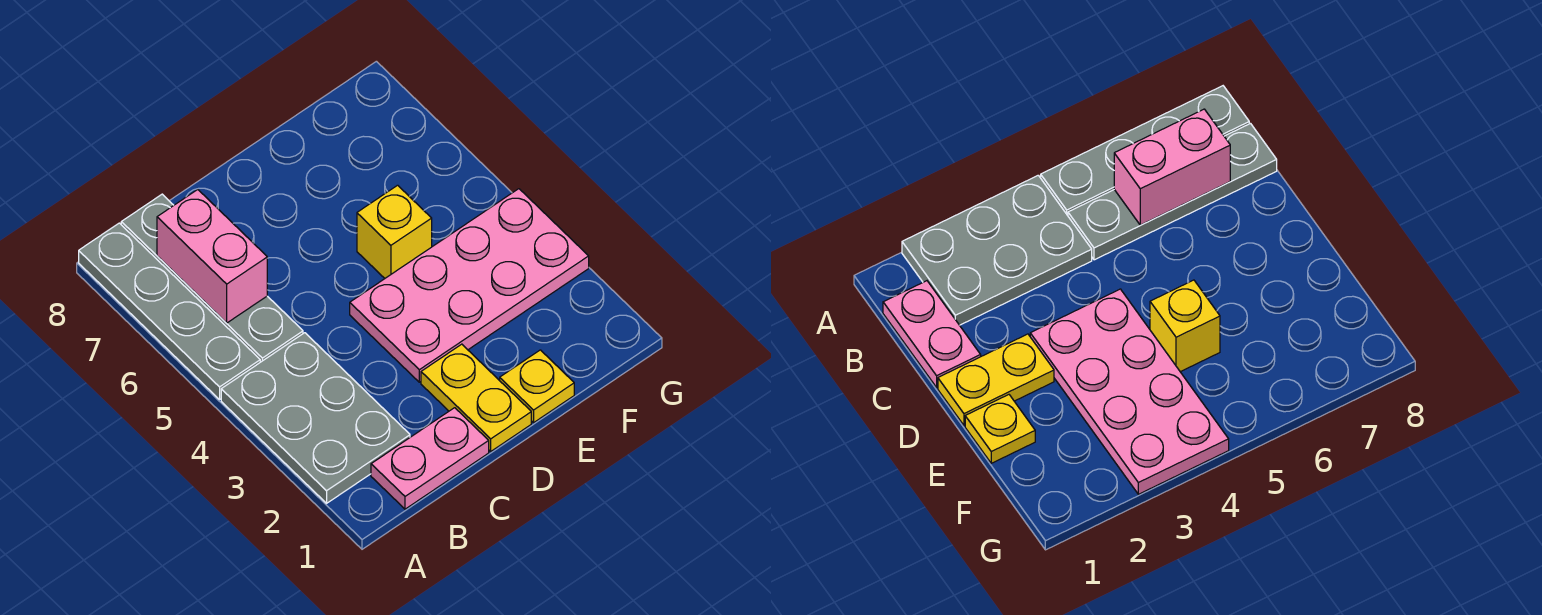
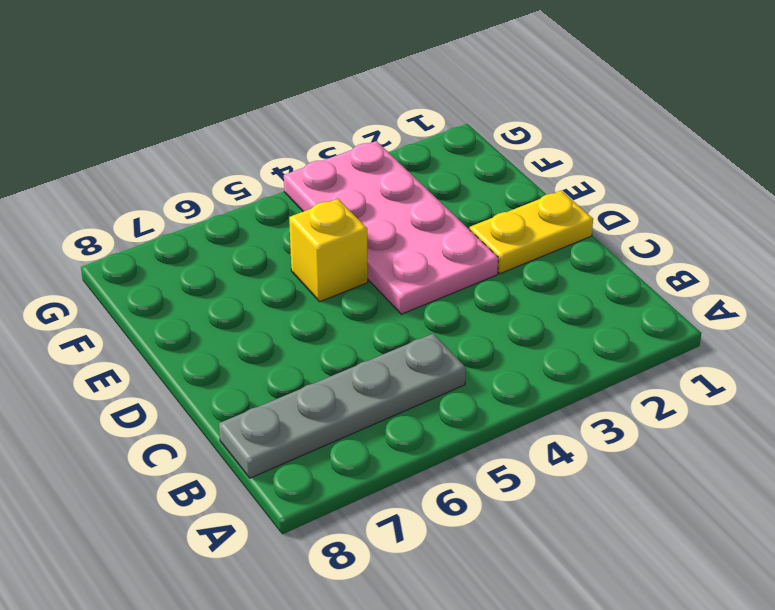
none -> grey 2x3 plate [221,333,410,503]
none -> grey 1x4 plate [79,223,260,399]

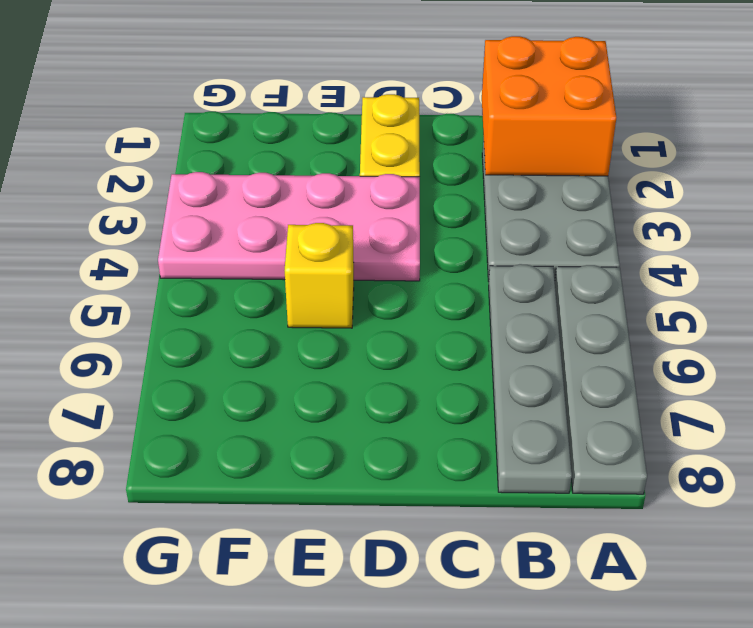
orange 2x2 brick [482,36,616,176] -> none
none -> pink 1x2 plate [371,408,489,509]
none -> yellow 1x1 plate [500,350,574,423]

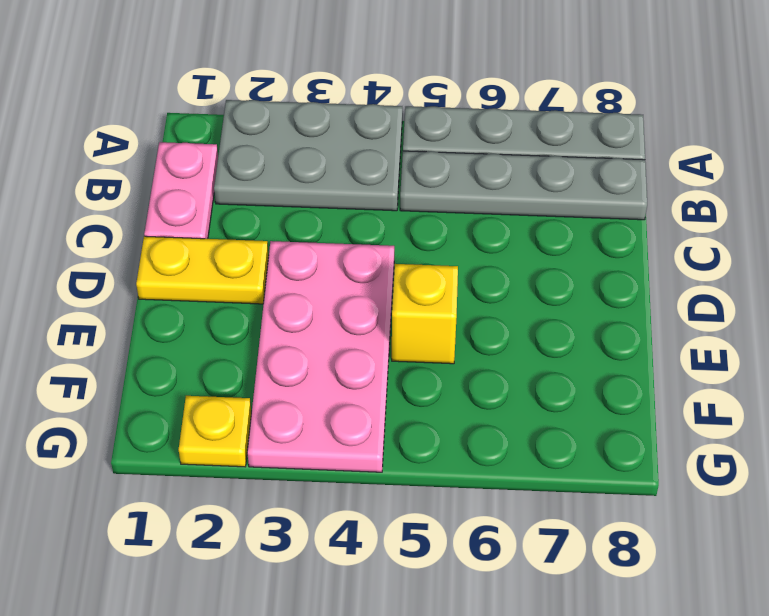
yellow 1x1 plate [179,396,251,467] -> yellow 1x1 plate moved to [500,350,574,423]
none -> pink 1x2 brick [157,190,267,323]

